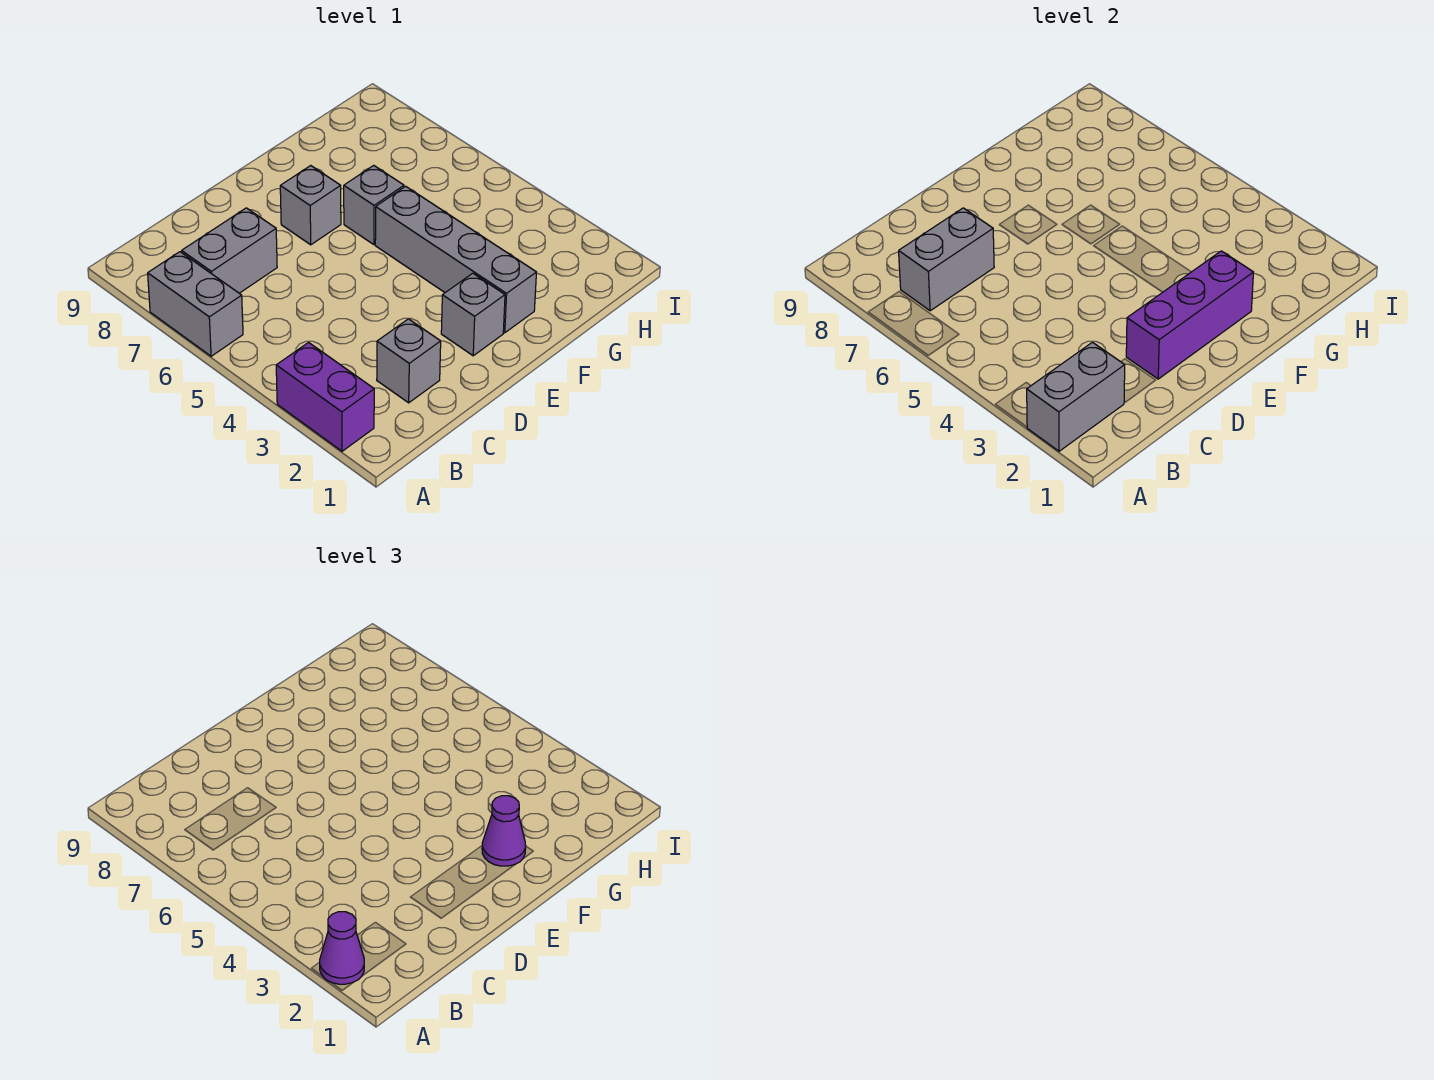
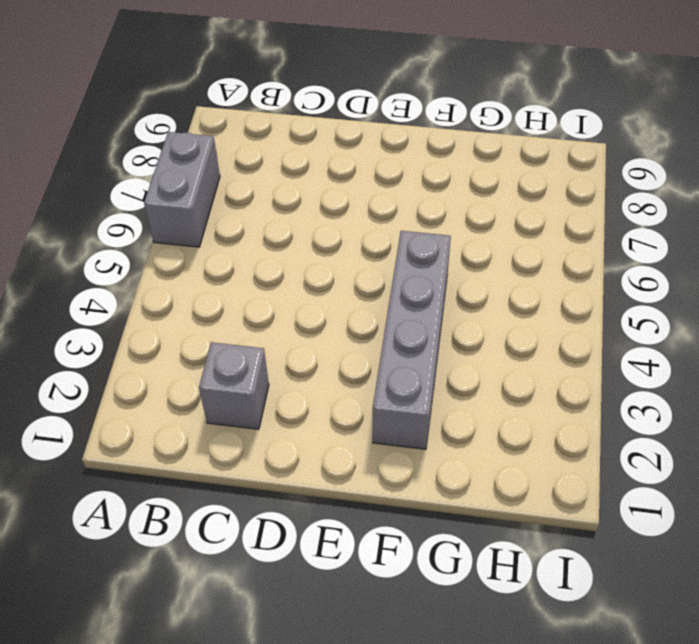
none -> purple 1x2 brick [276,343,374,451]
none -> grey 1x2 brick [181,208,277,293]
none -> grey 1x1 brick [441,273,505,356]

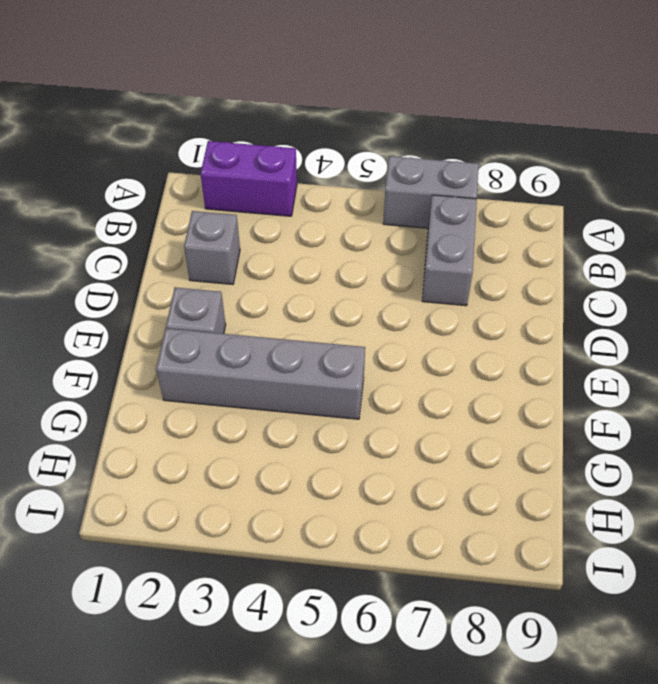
none -> grey 1x1 brick [280,166,341,245]
none -> grey 1x1 brick [344,165,404,245]
none -> grey 1x2 brick [1027,342,1125,451]

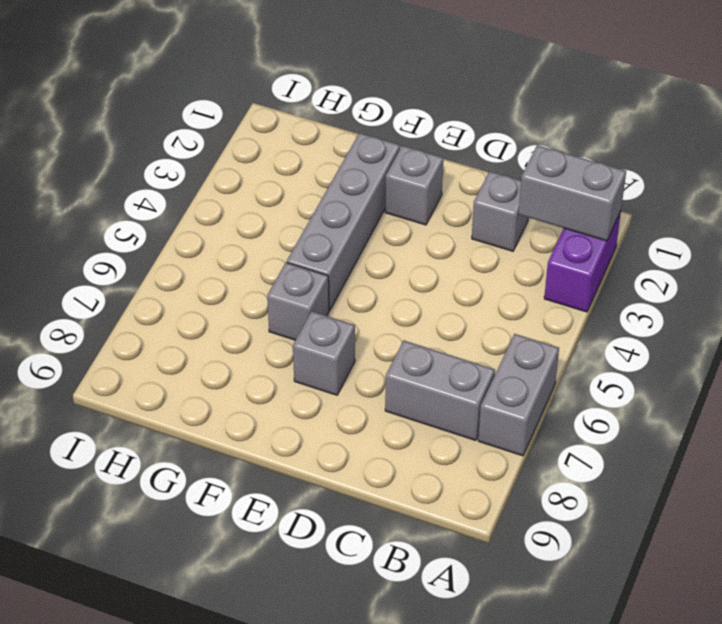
none -> grey 1x2 brick [899,208,994,311]
none -> purple 1x3 brick [1126,251,1254,379]
none -> purple 1x1 cone [320,912,364,984]

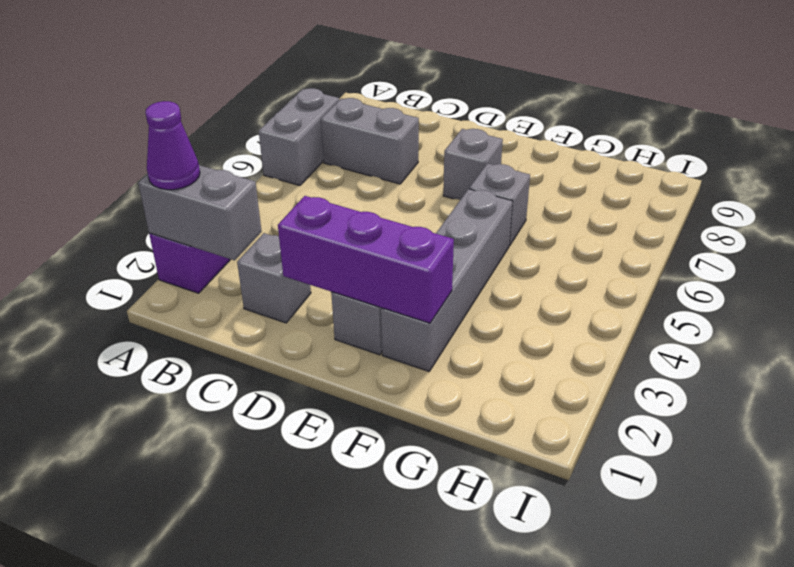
none -> grey 1x2 brick [899,208,994,311]
none -> purple 1x1 cone [482,796,526,866]

